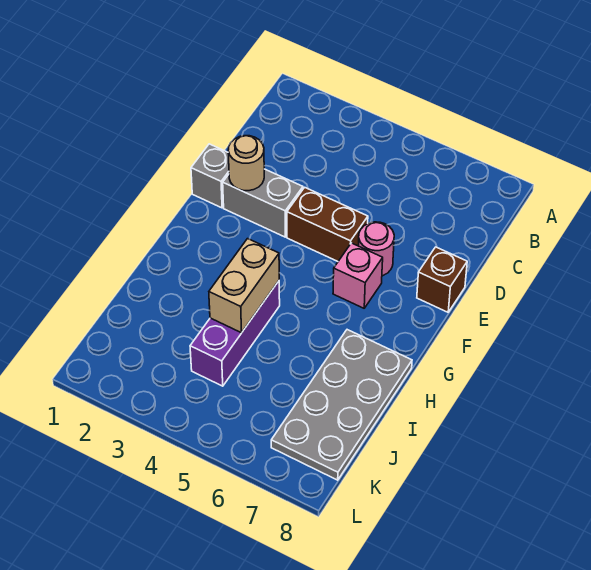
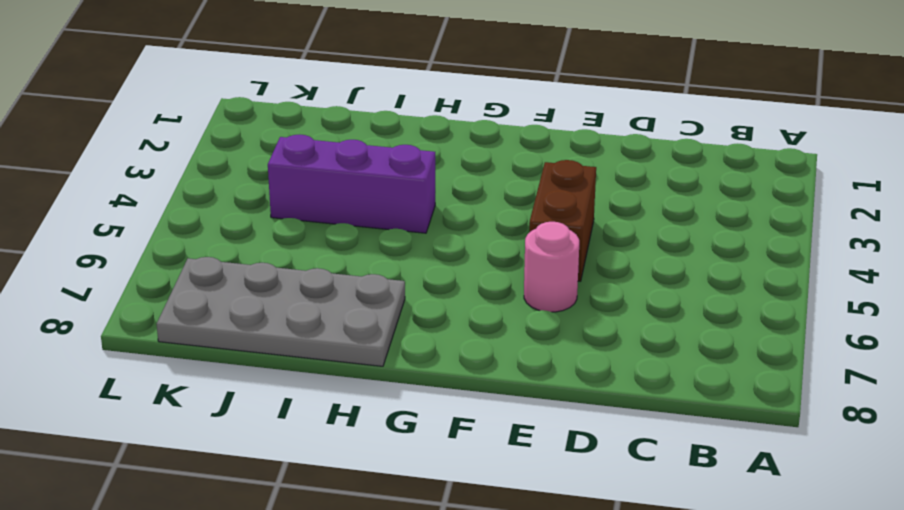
none -> grey 1x1 brick [191,144,229,208]
none -> grey 1x2 brick [223,169,303,237]

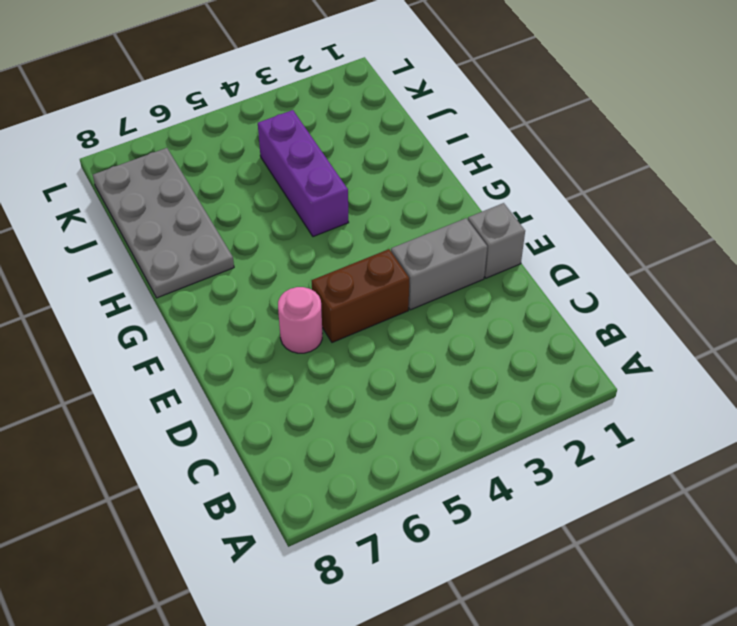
none -> brown 1x1 brick [417,247,467,312]
none -> pink 1x1 brick [333,243,383,308]

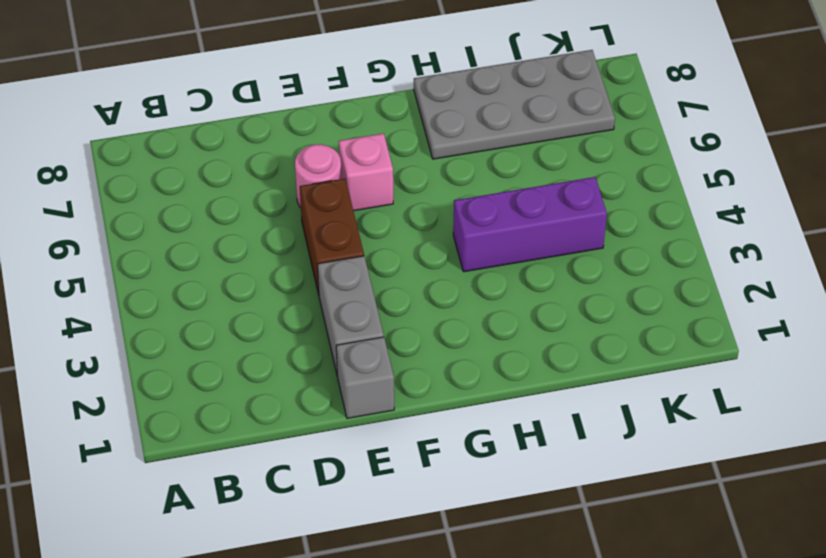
none -> brown 1x1 brick [417,247,467,312]
none -> tan 1x1 round brick [228,136,264,191]

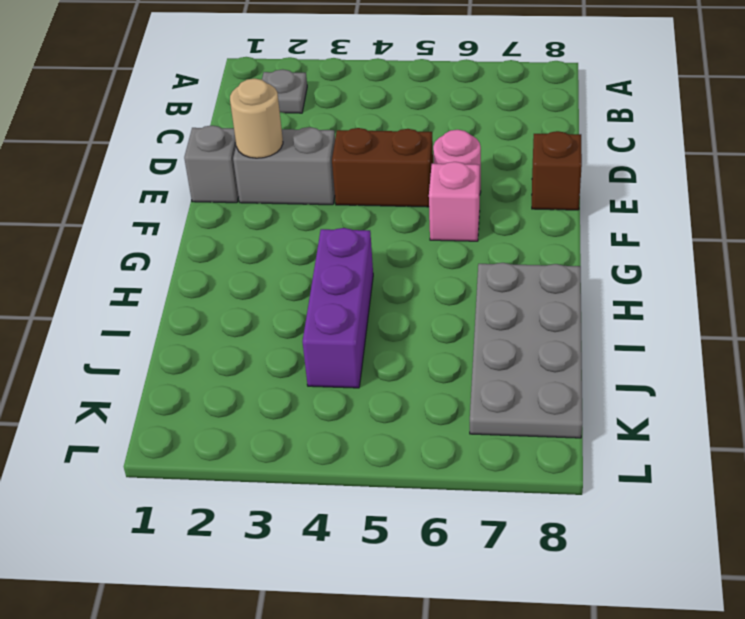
grey 1x1 plate [262,69,307,113] -> none
none -> tan 1x2 brick [209,239,279,333]

